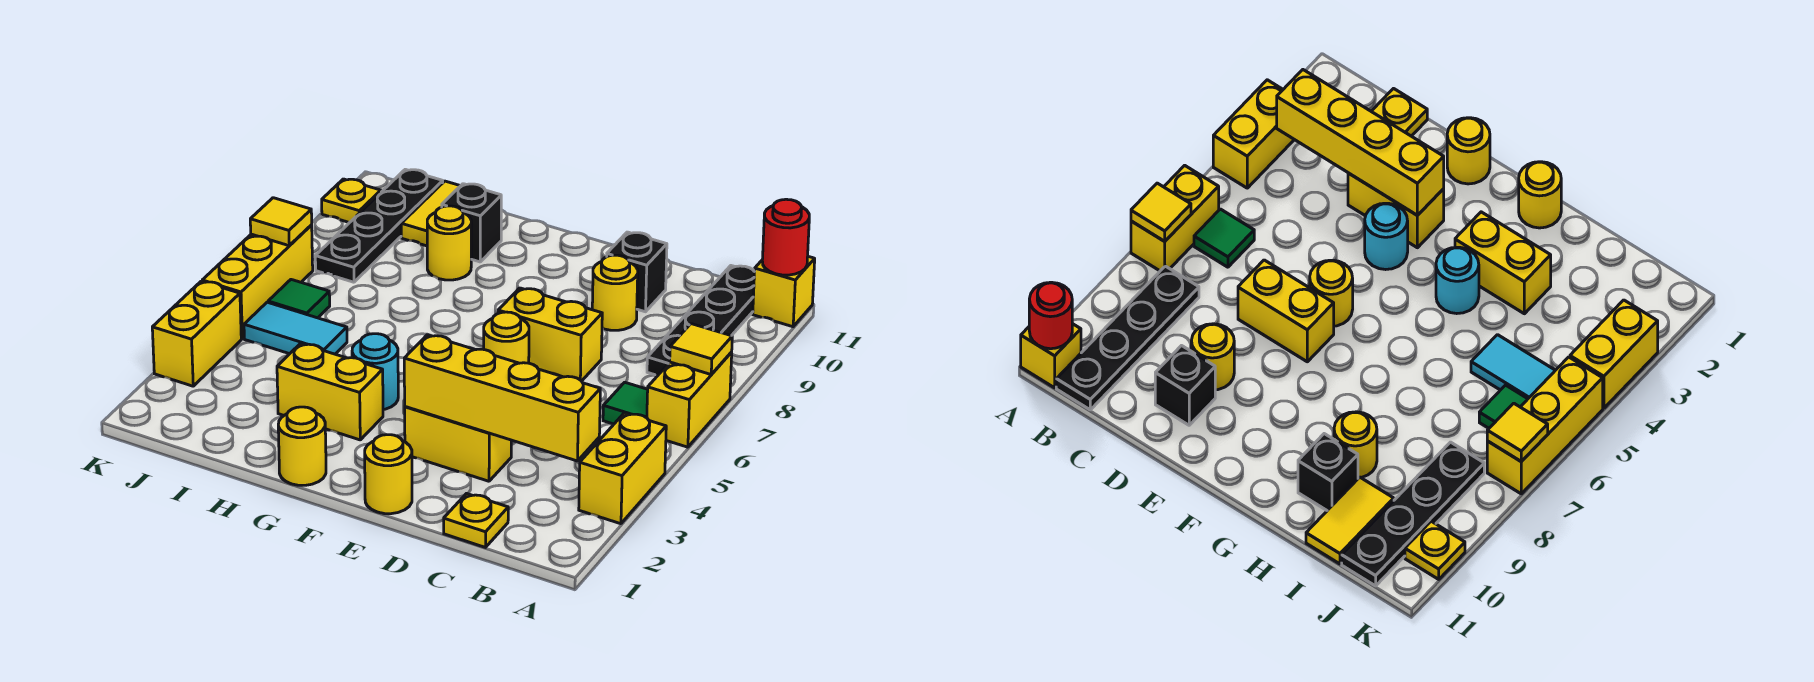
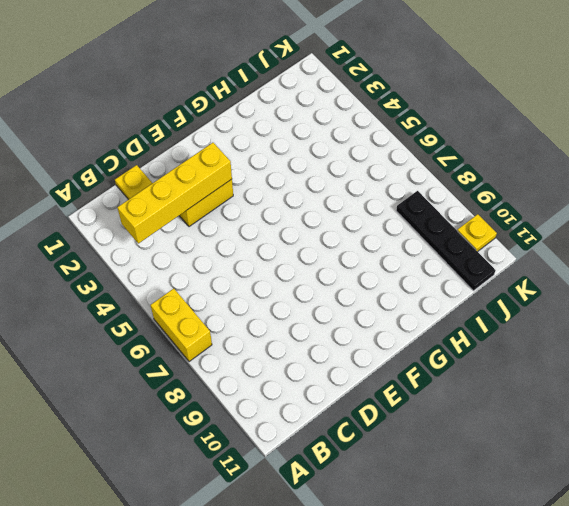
none -> yellow 1x2 brick [579,413,666,524]
none -> yellow 1x1 brick [753,257,815,327]
none -> green 1x1 tile [603,382,648,424]

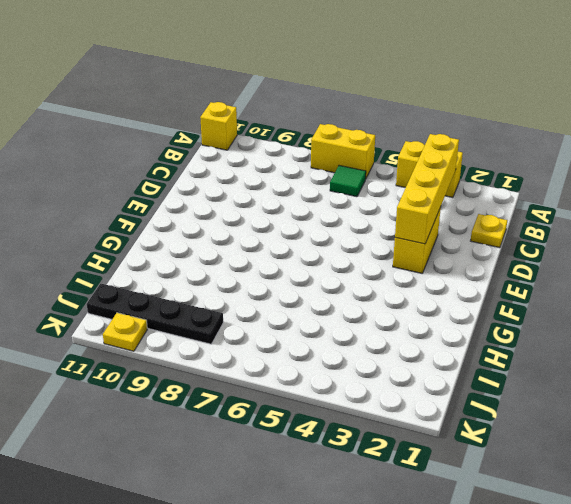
none -> black 1x4 plate [647,266,754,375]
none -> yellow 1x2 brick [498,288,602,381]
none -> yellow 1x1 round brick [592,255,638,330]

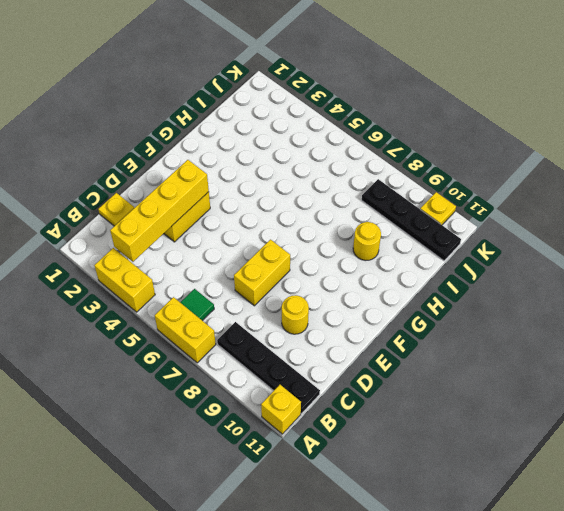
none -> black 1x1 brick [607,232,667,312]
none -> yellow 1x1 round brick [365,435,412,514]
none -> cyan 1x1 round brick [1365,203,1408,270]

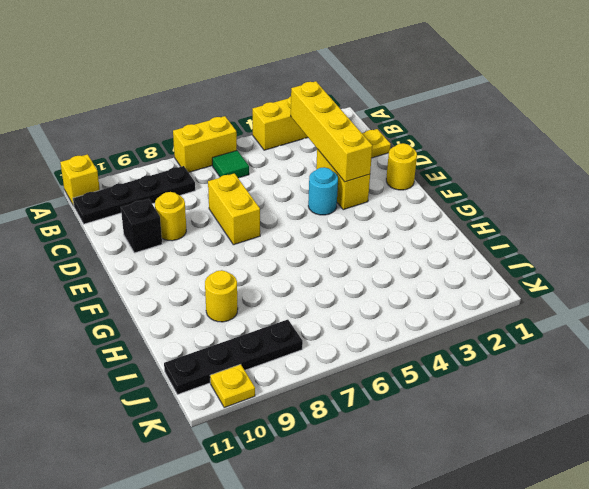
none -> yellow 1x1 round brick [484,312,529,363]
none -> yellow 1x1 round brick [278,407,326,485]
none -> yellow 1x2 brick [277,344,383,440]

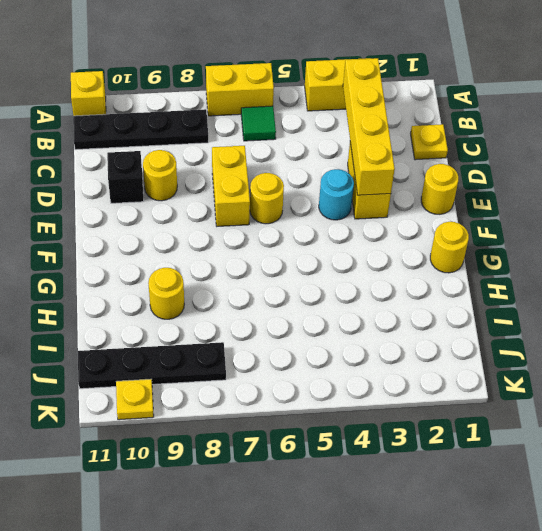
none -> yellow 1x2 brick [277,344,383,440]
none -> cyan 1x1 round brick [352,334,398,410]
none -> black 1x1 brick [442,184,501,262]

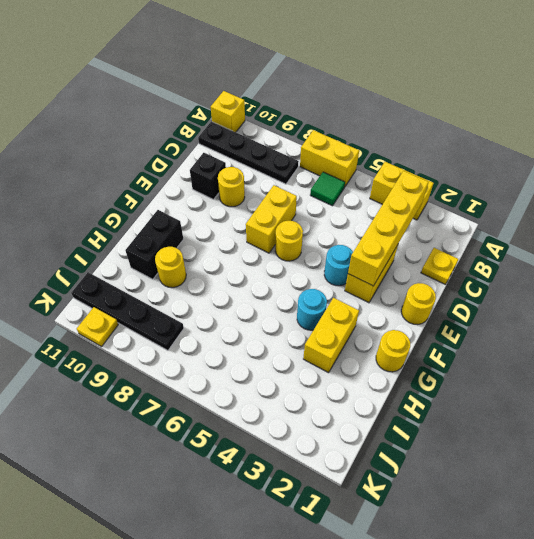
black 1x2 brick [126,210,183,279] -> black 1x1 brick [442,184,501,262]
none -> cyan 1x2 tile [244,302,347,354]
none -> yellow 1x2 tile [401,181,460,246]
none -> green 1x1 tile [268,280,330,318]

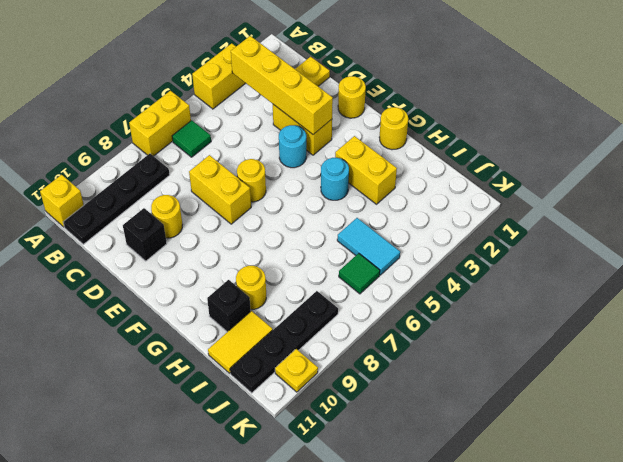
none -> yellow 1x2 brick [152,281,241,386]
none -> yellow 1x3 brick [202,225,313,339]
none -> yellow 1x1 tile [670,324,732,374]

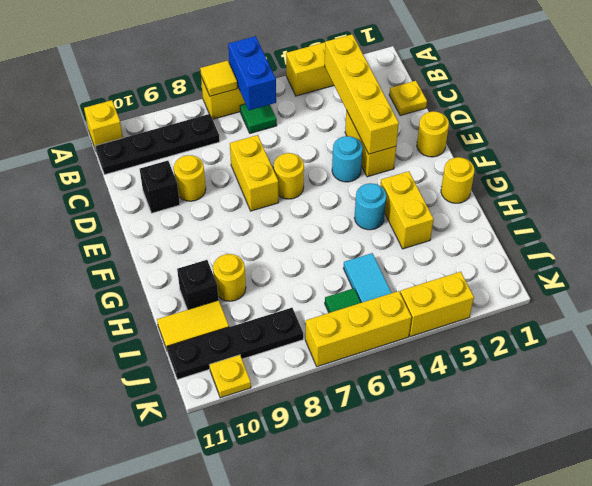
blue 1x2 brick [228,36,276,110] -> none
none -> red 1x1 round brick [762,199,809,275]
none -> yellow 1x1 tile [250,198,312,246]

